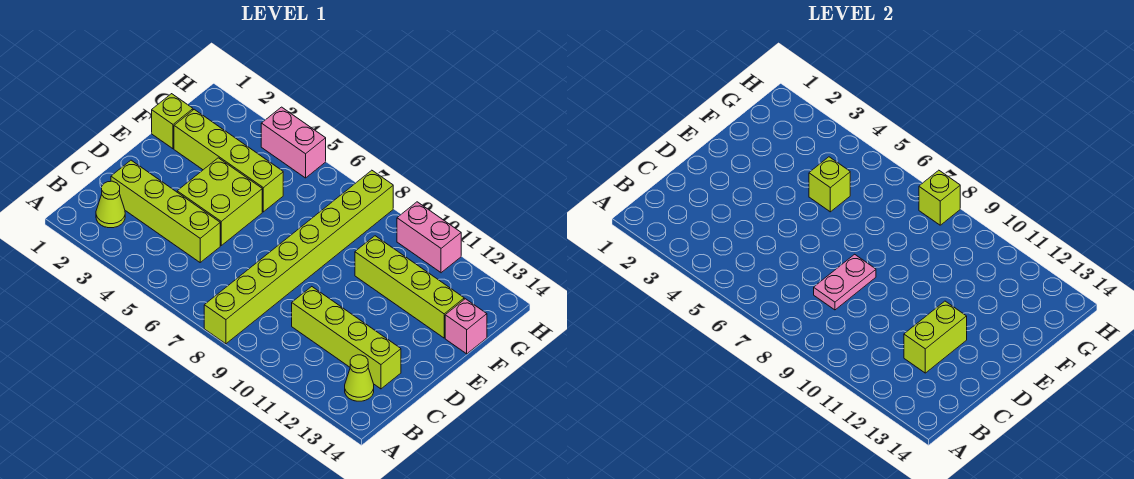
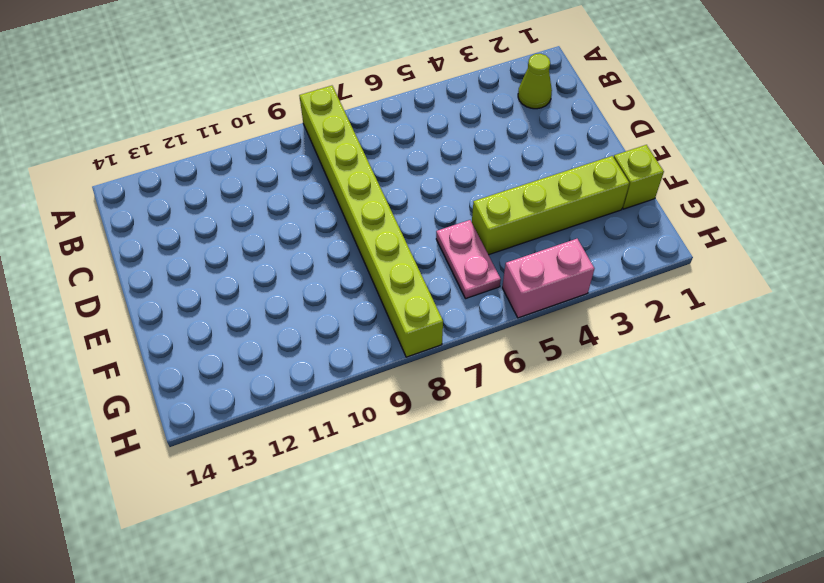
pink 1x2 plate [436,220,501,299] -> pink 1x2 plate moved to [814,254,876,310]
none -> lime 1x1 cone [345,355,374,401]
none -> lime 1x4 brick [111,160,220,262]
none -> lime 1x4 brick [292,287,401,389]

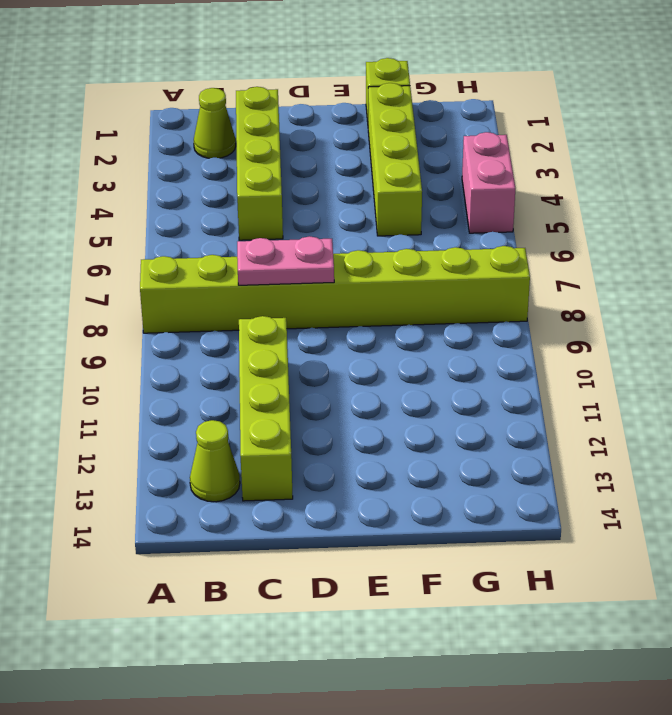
none -> lime 2x2 brick [177,158,262,245]
none -> lime 1x4 brick [355,236,464,338]
none -> pink 1x1 brick [445,299,487,354]

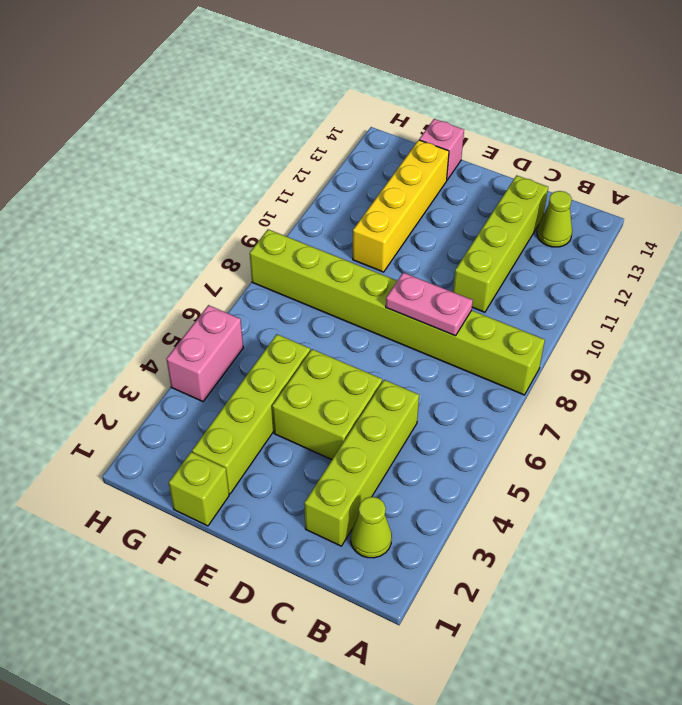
yellow 1x4 brick [353,140,449,272] -> lime 1x4 brick [355,236,464,338]
none -> pink 1x2 brick [397,202,461,273]
none -> lime 1x2 brick [904,301,967,373]
none -> lime 1x1 brick [809,157,850,212]

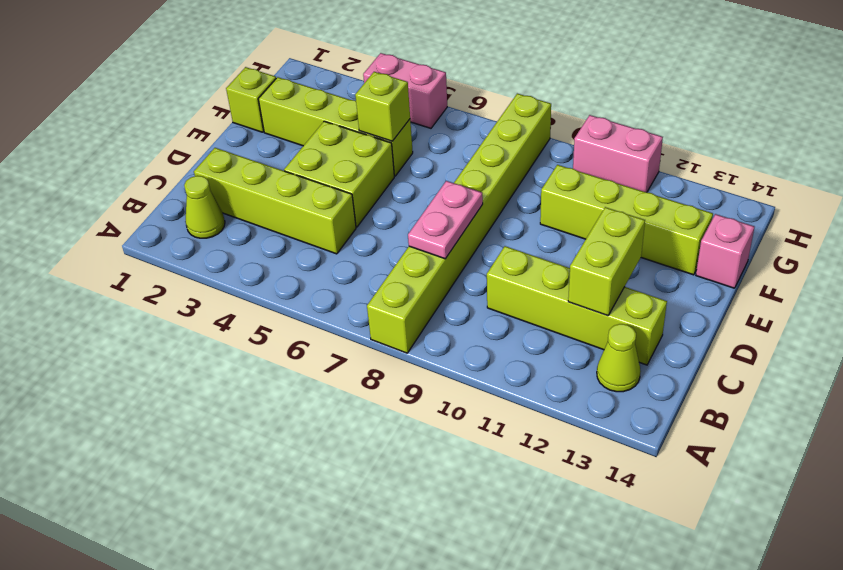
none -> lime 1x1 brick [919,170,960,225]

